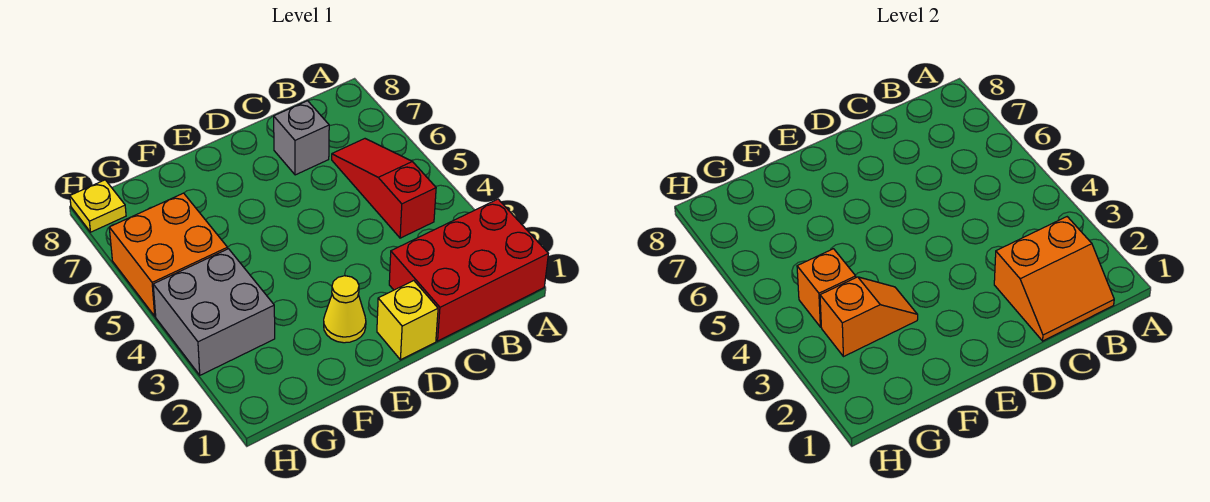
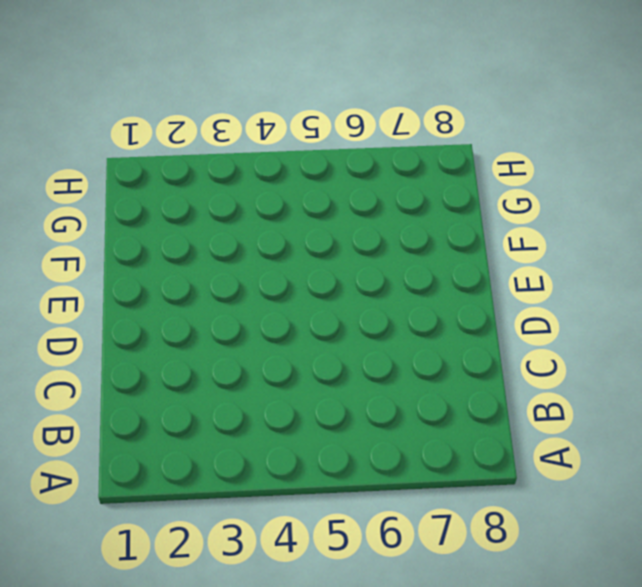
none -> red 2x3 brick [389,199,548,341]
none -> red 1x3 slope [332,139,436,238]

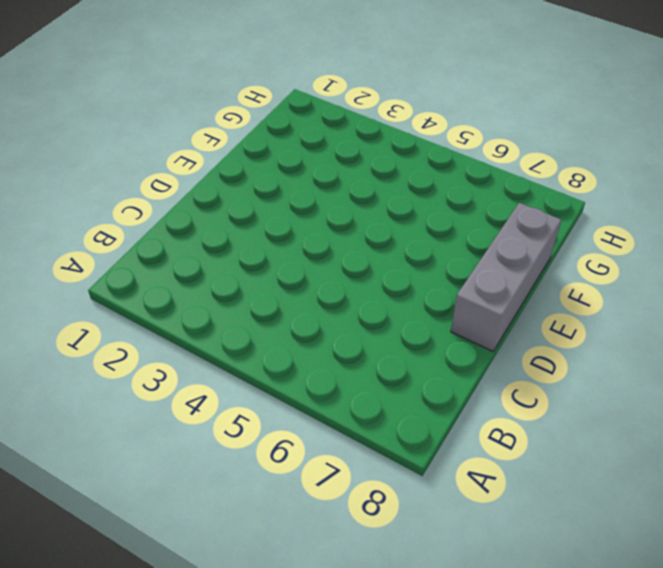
grey 1x3 brick [451,203,561,351] -> none
none -> red 2x3 brick [389,199,548,341]
none -> red 1x3 slope [332,139,436,238]

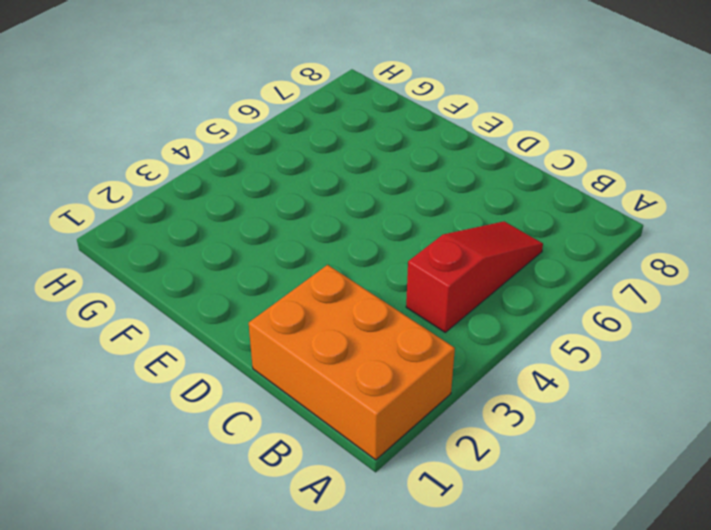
orange 2x3 brick [249,265,455,460] -> red 2x3 brick [389,199,548,341]
none -> grey 1x1 brick [274,101,329,175]
none -> yellow 1x1 brick [377,281,438,360]

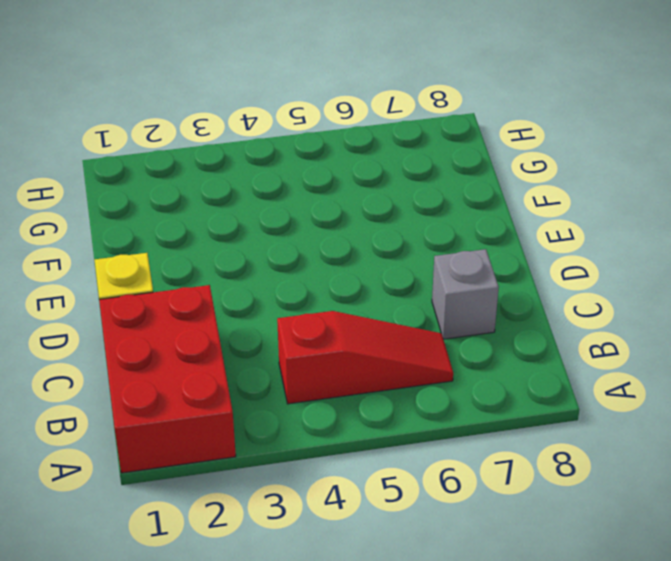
none -> yellow 1x1 cone [324,276,366,343]
none -> grey 2x2 brick [153,249,275,375]

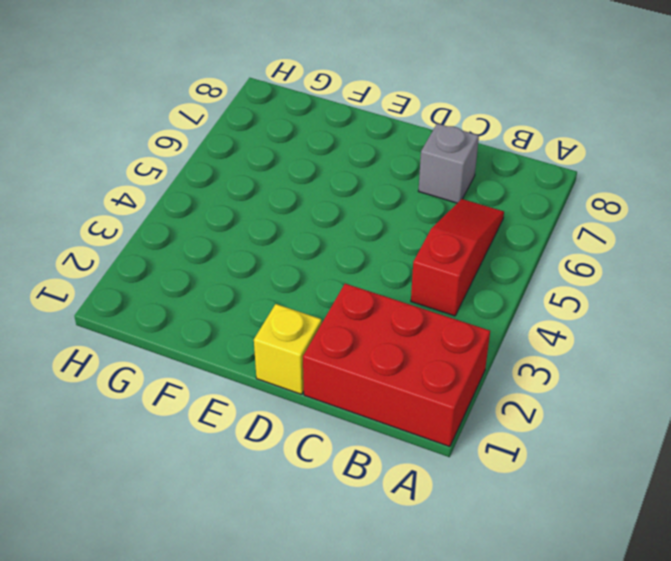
none -> yellow 1x1 cone [324,276,366,343]
none -> grey 2x2 brick [153,249,275,375]

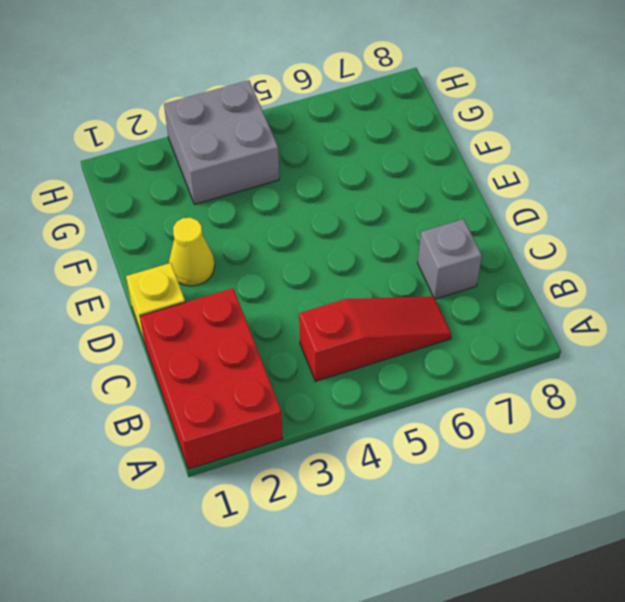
none -> orange 2x2 brick [109,193,228,316]
none -> yellow 1x1 plate [70,180,126,232]

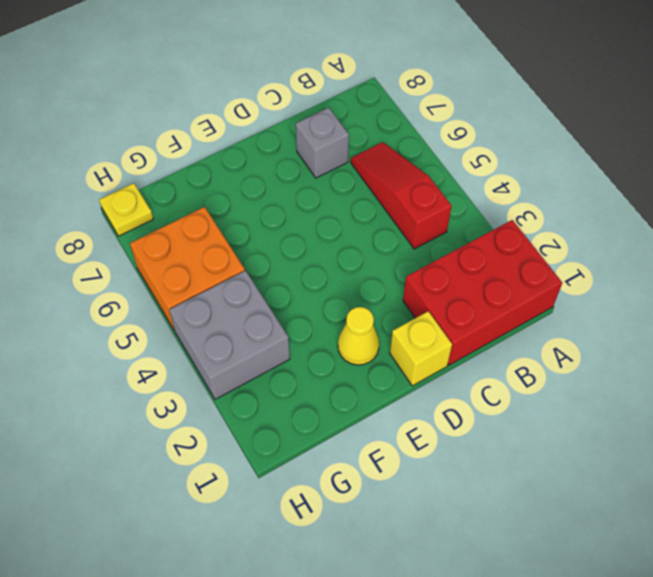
none -> orange 2x2 slope [994,217,1114,341]
none -> orange 1x2 slope [820,277,918,357]

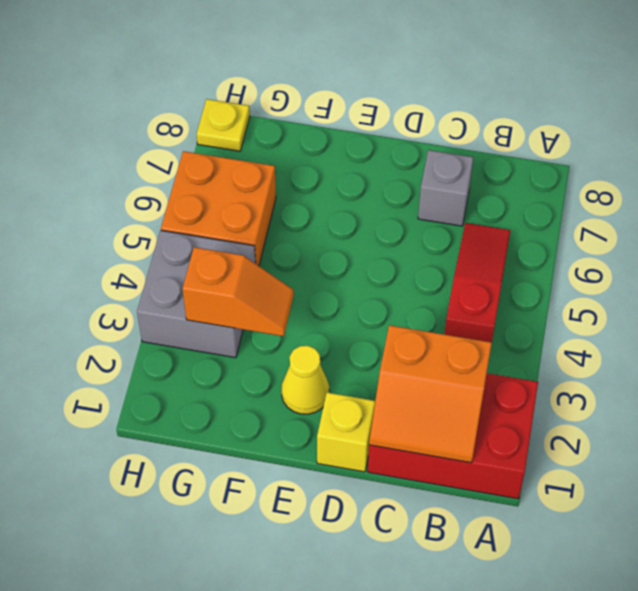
none -> orange 1x1 brick [797,249,856,327]

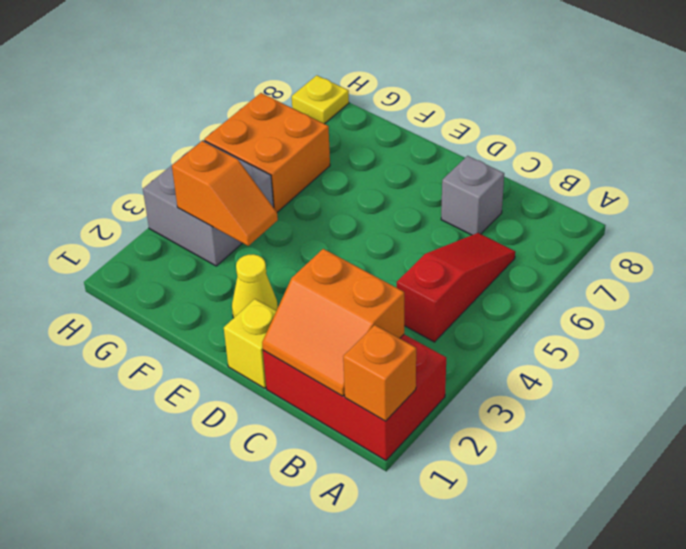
orange 1x1 brick [343,325,416,421] -> orange 1x1 brick moved to [797,249,856,327]

